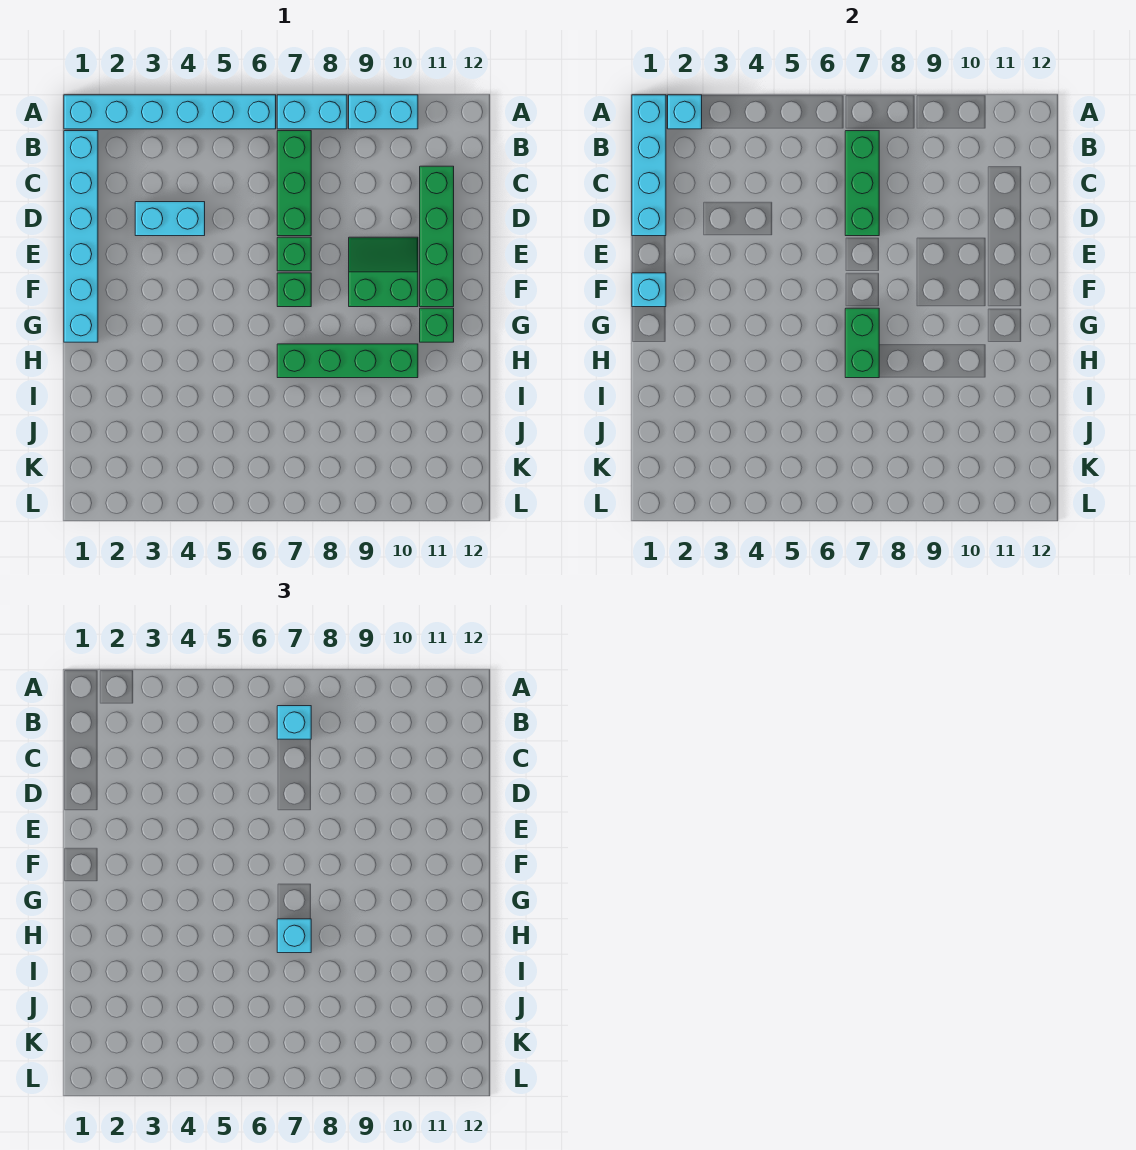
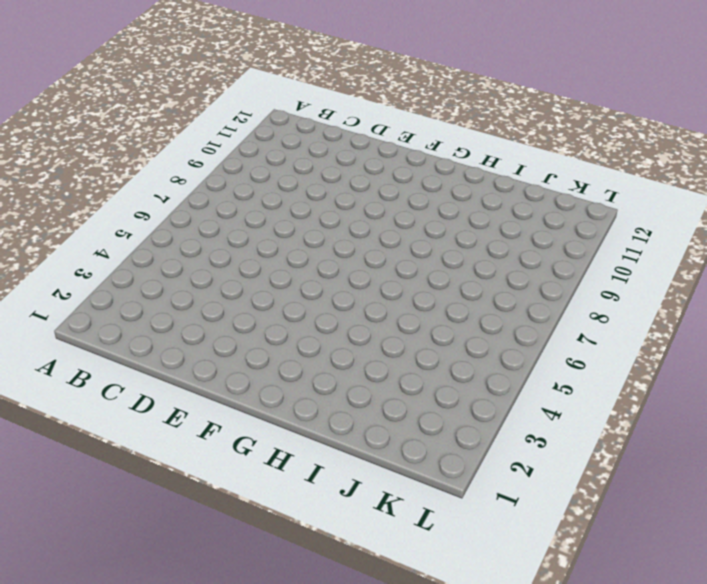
none -> cyan 1x6 brick [64,95,276,129]
none -> cyan 1x2 brick [277,95,347,129]
none -> cyan 1x2 brick [349,95,418,129]

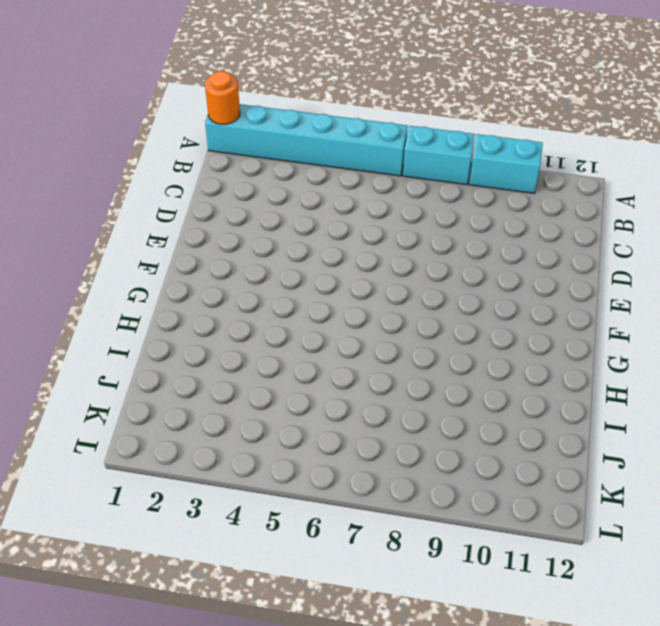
orange 1x1 round brick [205,71,240,124] -> cyan 1x4 brick [632,95,666,236]
none -> cyan 1x6 brick [64,131,98,342]
none -> green 1x3 brick [277,131,311,236]
none -> green 1x4 brick [420,166,454,307]

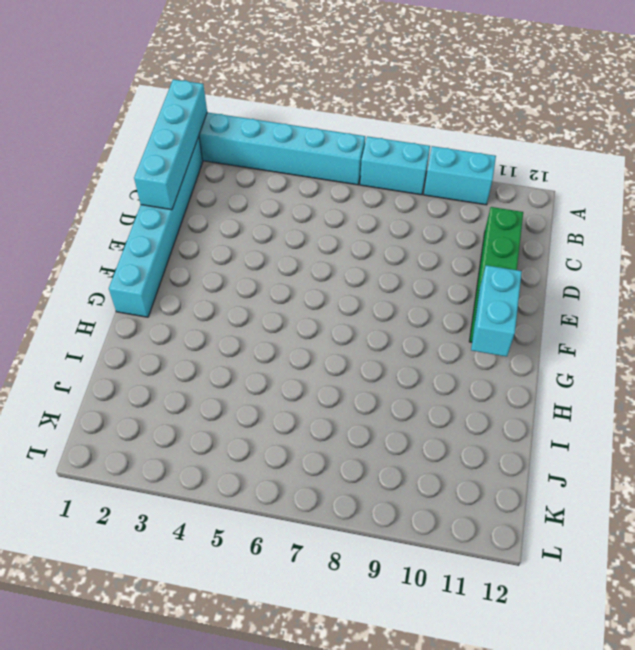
cyan 1x2 brick [471,265,522,357] -> cyan 1x2 brick turned to [135,202,205,236]
none -> green 1x3 brick [277,131,311,236]
none -> green 1x1 brick [277,237,311,271]
none -> green 2x2 slope [349,237,418,307]

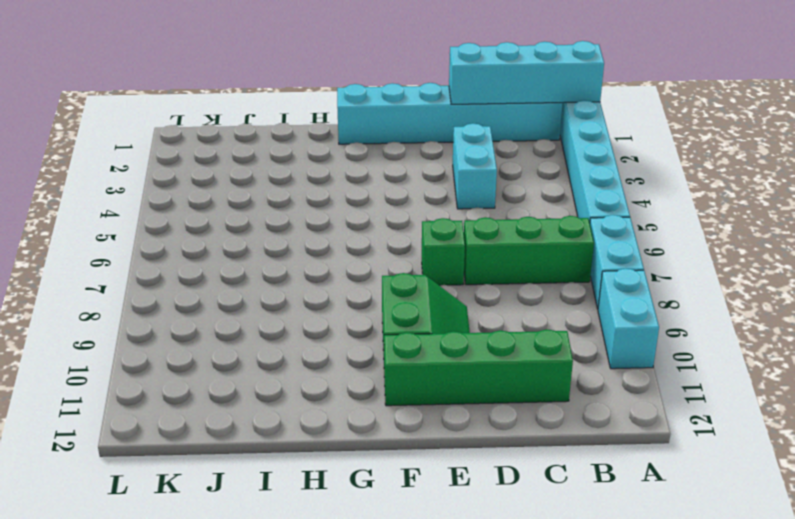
none -> green 1x1 brick [277,273,311,307]
none -> green 1x1 brick [420,308,454,342]
none -> green 1x4 brick [277,344,418,378]

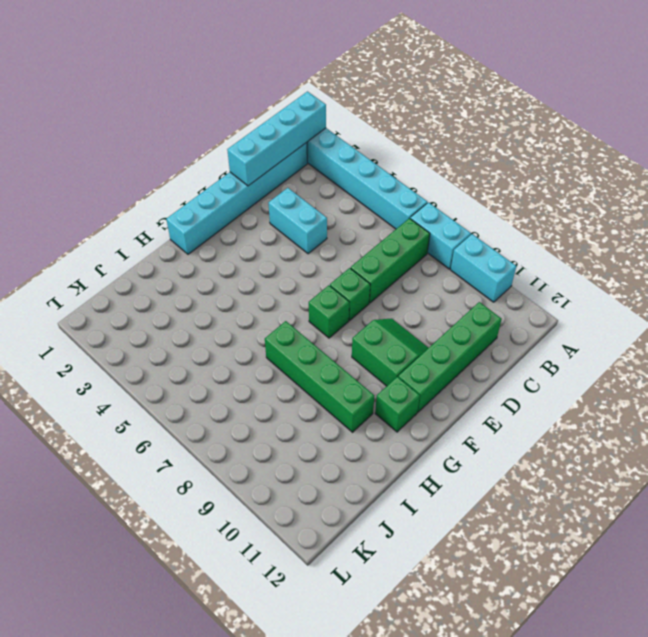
none -> cyan 1x1 brick [668,95,702,129]
none -> green 1x3 brick [845,131,879,236]
none -> cyan 1x1 brick [632,273,666,307]

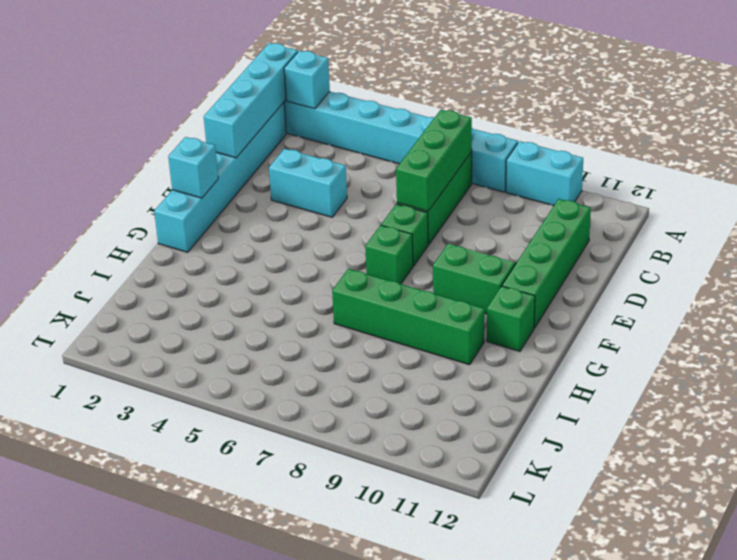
none -> green 1x2 brick [845,308,879,378]
none -> cyan 1x1 brick [277,706,311,739]
none -> cyan 1x1 brick [277,919,311,953]

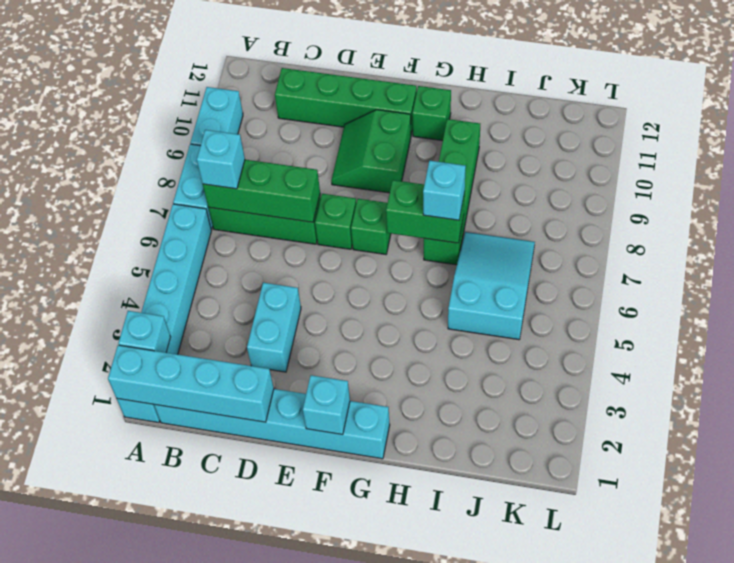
cyan 2x3 slope [448,232,535,340] -> none

